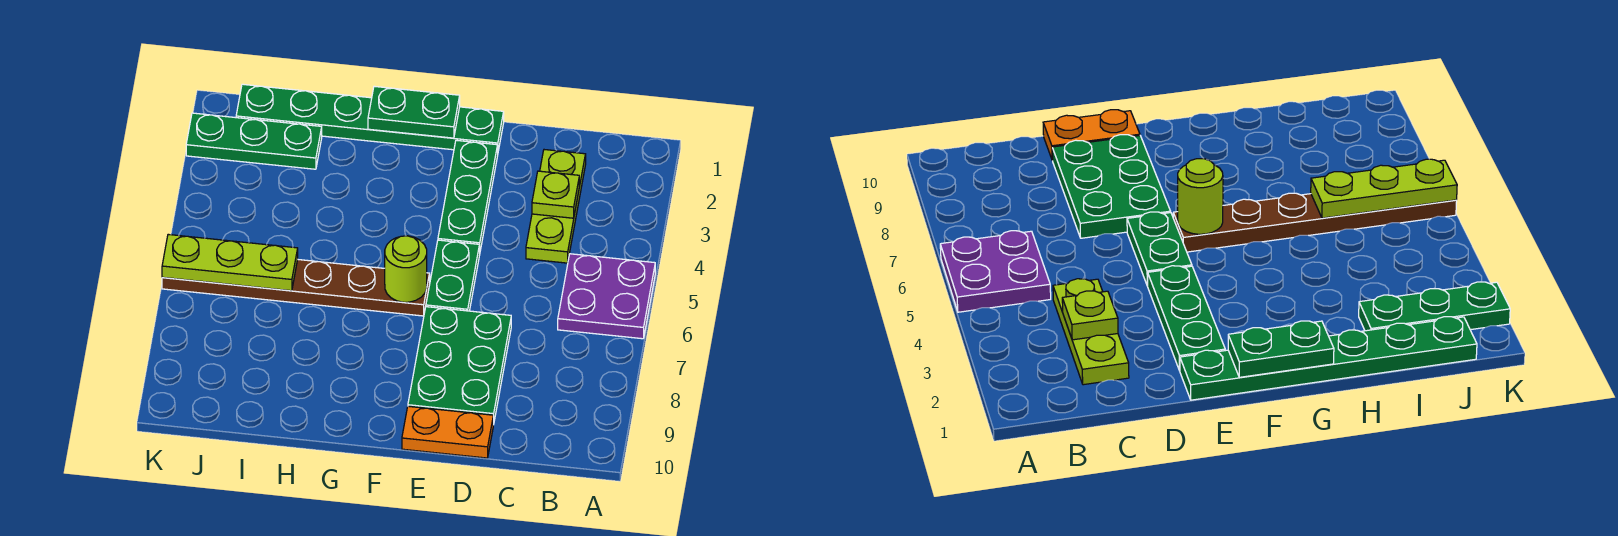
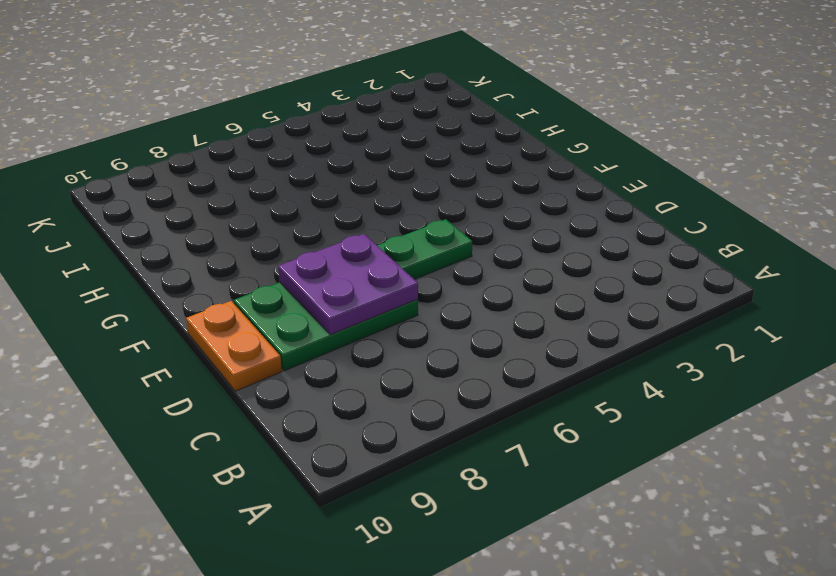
purple 2x2 plate [278,234,418,335] -> purple 2x2 plate moved to [558,254,655,339]
none -> lime 1x3 plate [526,150,586,263]
none -> green 1x6 plate [236,84,504,151]
none -> green 1x3 plate [438,140,498,250]

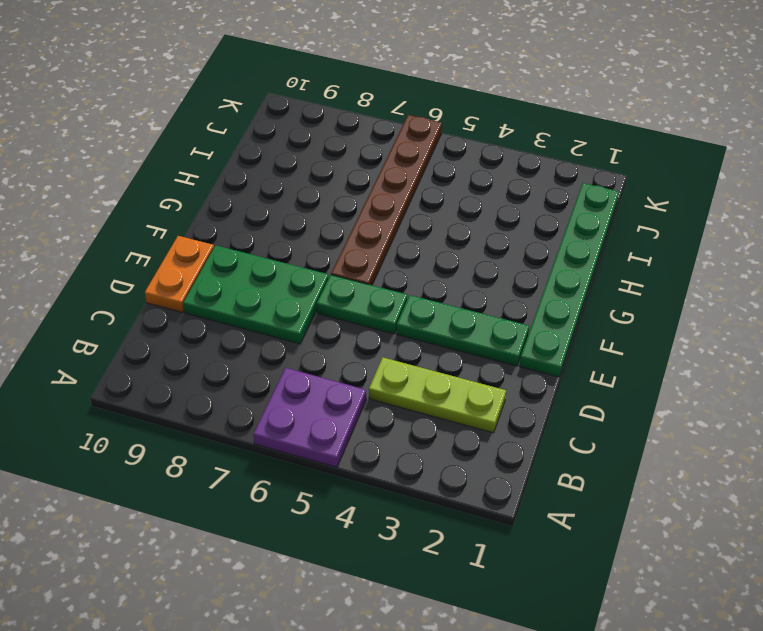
none -> green 1x3 plate [186,113,322,169]
none -> lime 1x1 plate [532,171,579,218]
none -> green 1x2 plate [368,86,460,138]

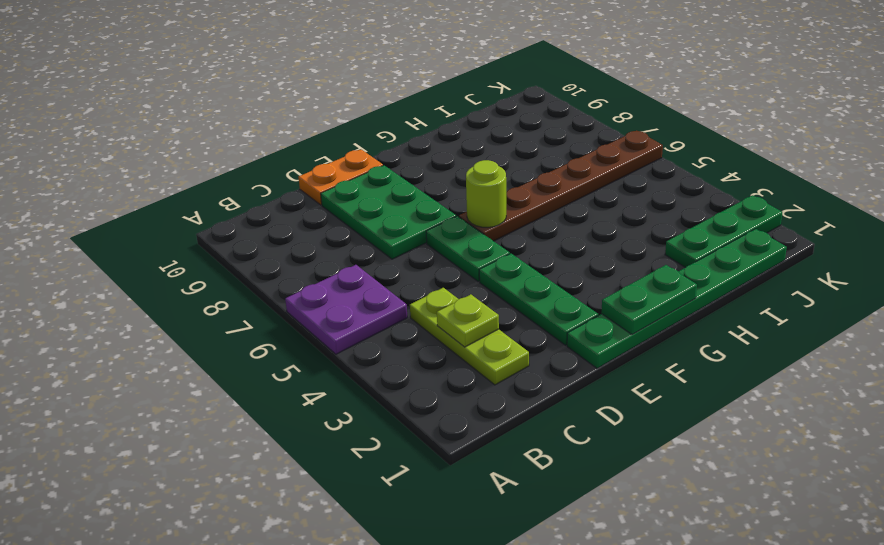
none -> lime 1x3 plate [162,234,298,291]

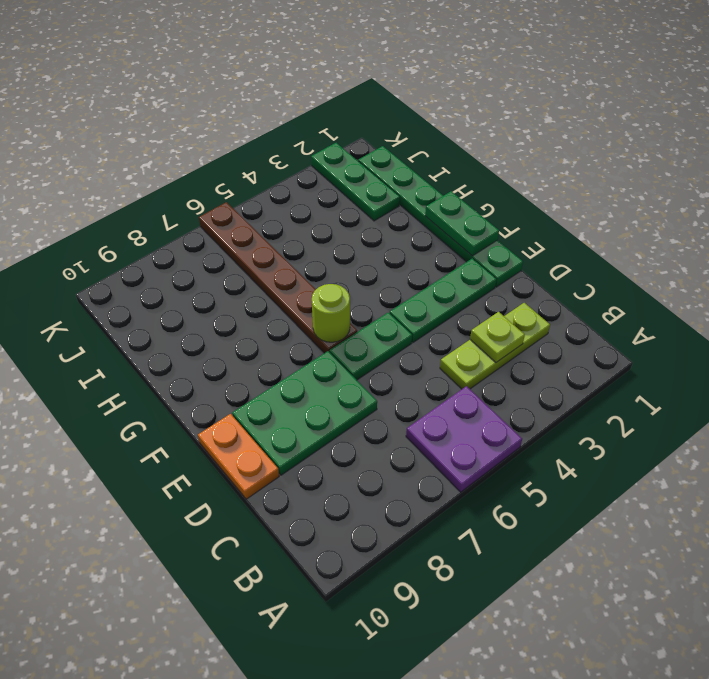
none -> lime 1x3 plate [162,234,298,291]

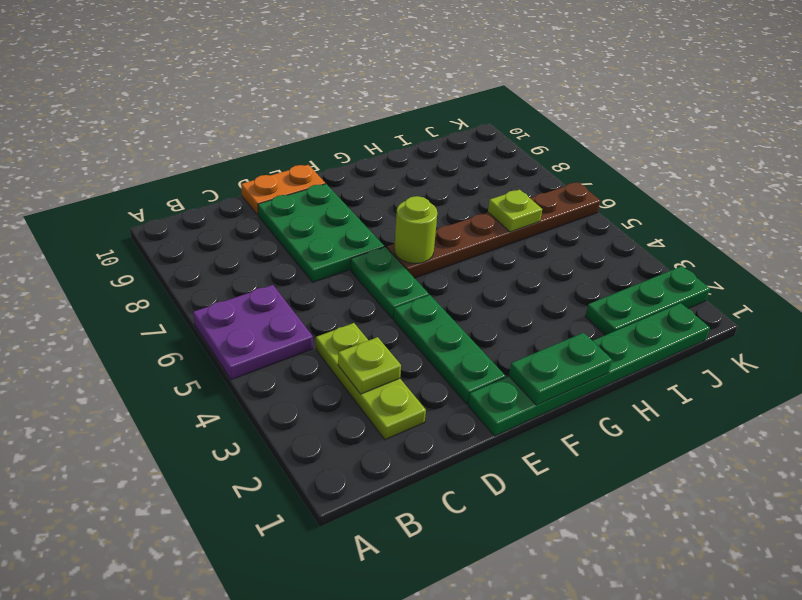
lime 1x1 plate [488,190,542,232] -> lime 1x3 plate [162,234,298,291]

